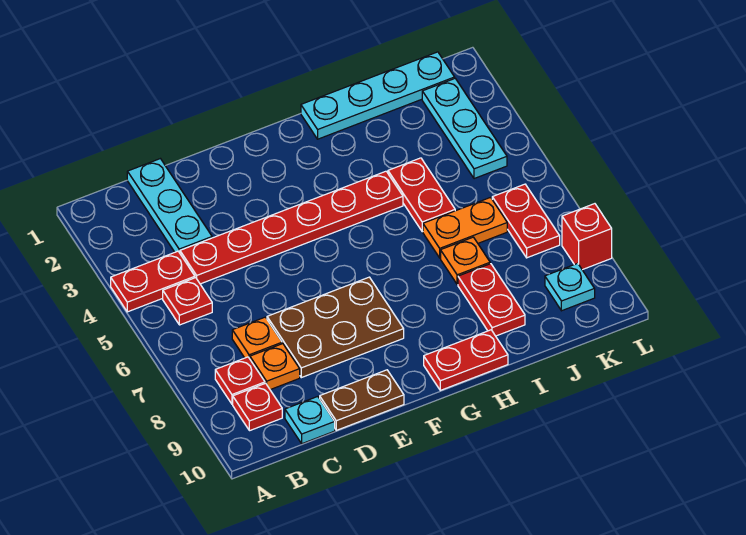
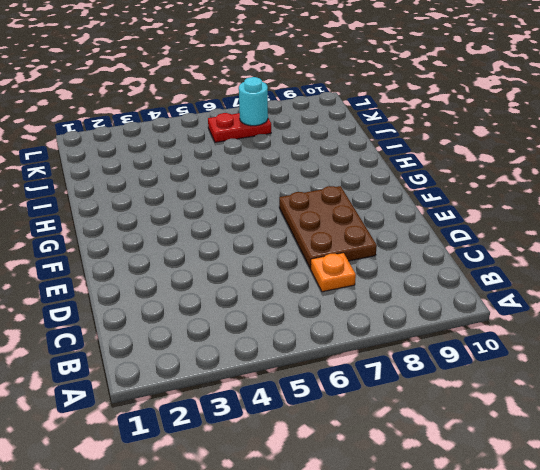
cyan 1x1 round brick [239,77,268,126] -> none
none -> red 1x2 plate [111,251,195,312]
none -> red 1x1 plate [163,278,212,325]
none -> red 1x1 plate [215,357,265,404]

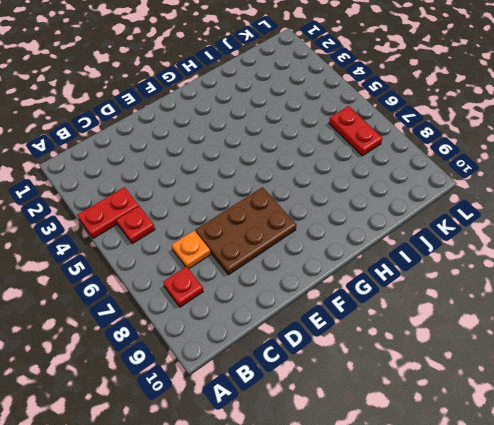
none -> red 1x1 plate [233,383,282,431]
none -> cyan 1x3 plate [127,159,212,253]
none -> red 1x6 plate [180,171,403,284]

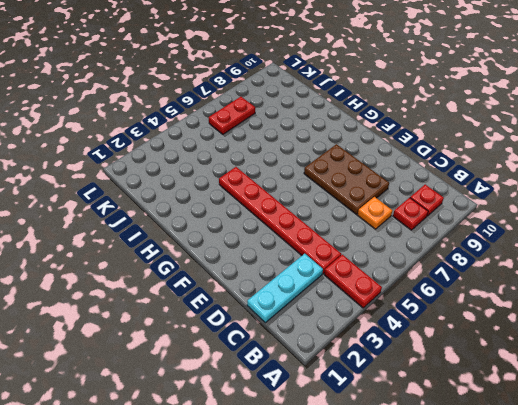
none -> red 1x1 plate [163,278,212,325]
none -> orange 1x1 plate [250,344,300,390]
none -> cyan 1x1 plate [285,397,335,444]

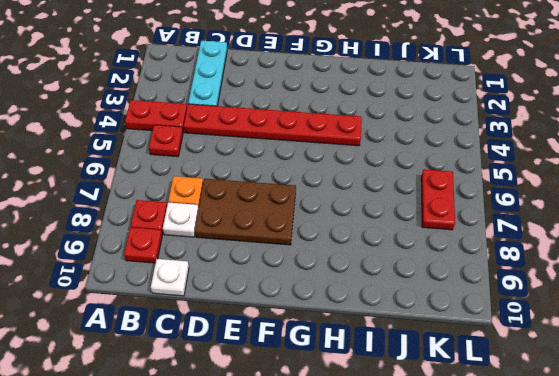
white 1x1 plate [163,202,199,237] -> orange 1x1 plate [250,344,300,390]
white 1x1 plate [151,259,189,296] -> cyan 1x1 plate [285,397,335,444]
none -> brown 1x2 plate [320,370,404,430]
none -> red 1x2 plate [424,330,508,390]
none -> cyan 1x4 plate [301,52,455,139]

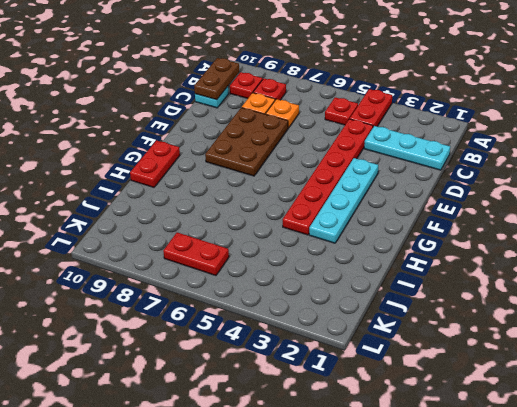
brown 1x2 plate [194,58,239,100] -> brown 1x2 plate moved to [320,370,404,430]
cyan 1x4 plate [309,158,378,243] -> cyan 1x4 plate moved to [301,52,455,139]
none -> red 1x2 plate [388,158,455,232]
none -> orange 1x2 plate [423,198,507,258]
none -> orange 1x1 plate [441,237,490,285]

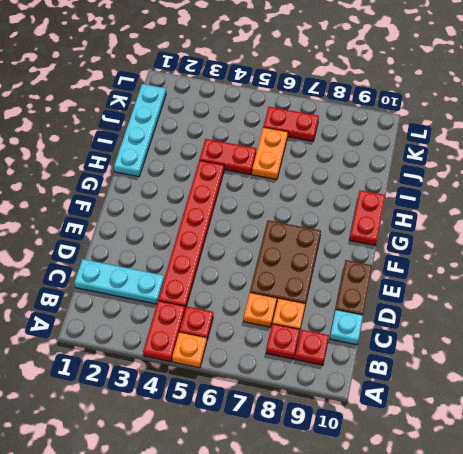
orange 1x1 plate [172,332,207,368] -> orange 1x1 plate moved to [441,237,490,285]
none -> red 1x2 plate [458,264,525,336]
none -> cyan 1x3 plate [422,79,507,179]
none -> cyan 1x1 plate [545,263,595,311]

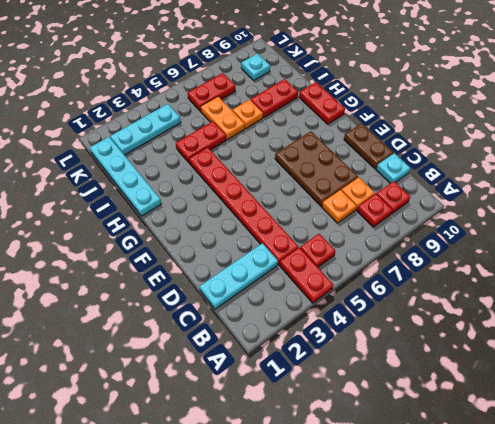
none -> red 1x1 brick [562,204,612,270]

